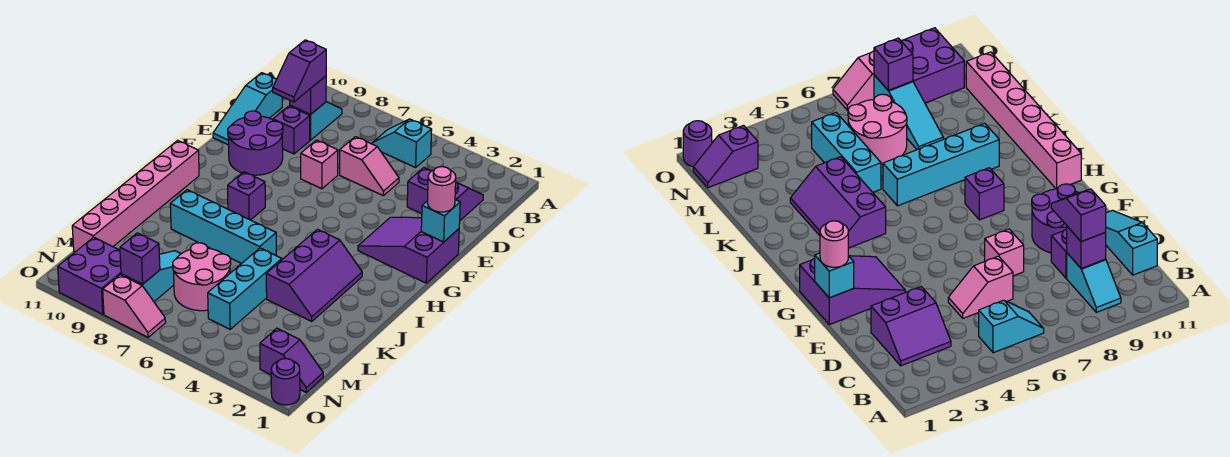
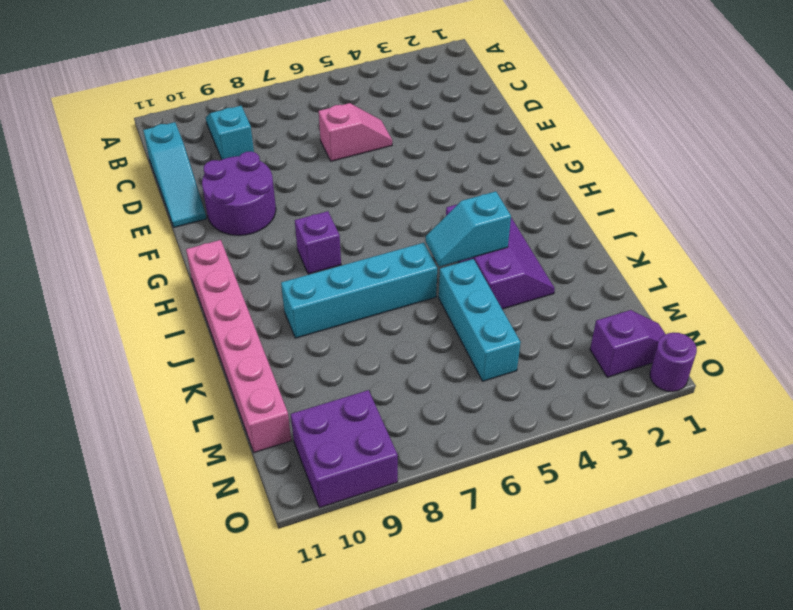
cyan 1x2 slope [426,191,511,267] -> cyan 1x2 slope moved to [372,119,432,167]
none -> purple 2x2 slope [407,168,483,220]
none -> purple 1x1 brick [273,106,310,154]
none -> pink 1x1 brick [301,140,338,189]

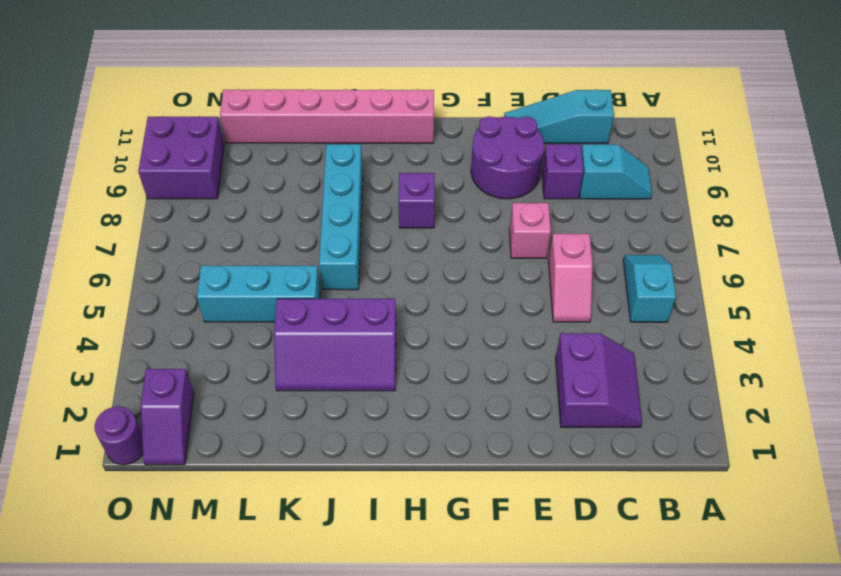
none -> purple 2x3 slope [358,217,459,283]
none -> pink 2x2 round brick [173,243,231,311]
none -> cyan 1x3 slope [121,251,181,301]

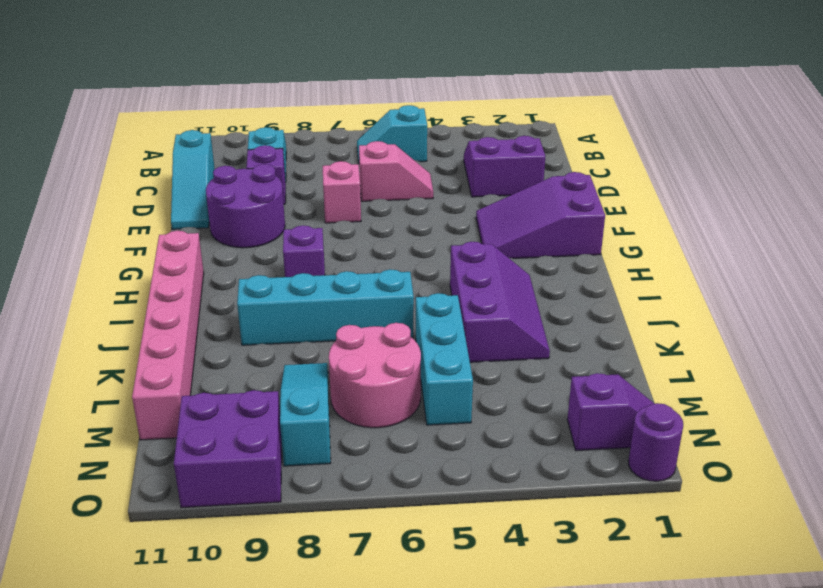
none -> pink 1x2 slope [103,275,166,337]
none -> purple 1x1 brick [290,76,326,115]
none -> cyan 1x1 brick [421,200,460,242]

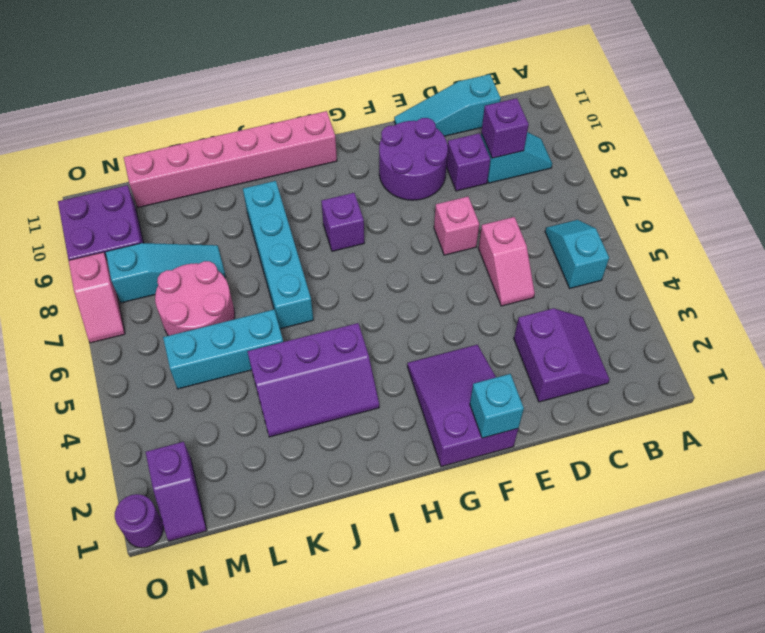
none -> purple 1x1 brick [120,233,160,284]
none -> purple 1x2 slope [273,40,326,102]
none -> pink 1x1 round brick [427,167,456,212]

